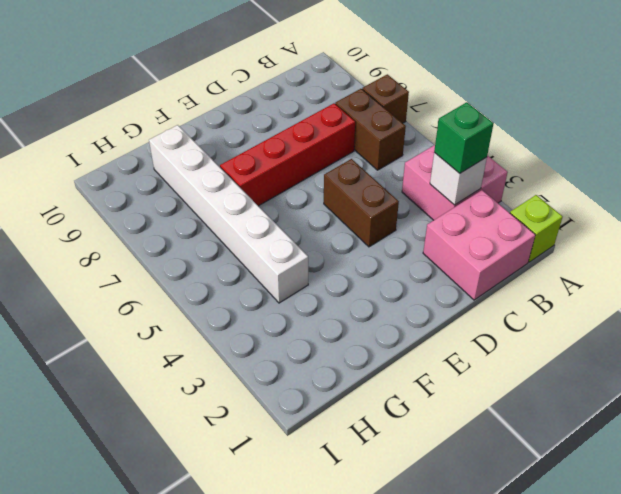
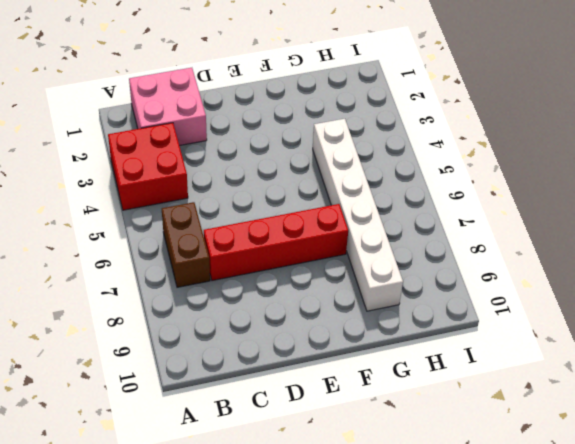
red 2x2 brick [108,123,188,210] -> pink 2x2 brick [402,145,508,220]
none -> lime 1x1 brick [510,195,563,262]
none -> brown 1x1 brick [362,74,409,123]

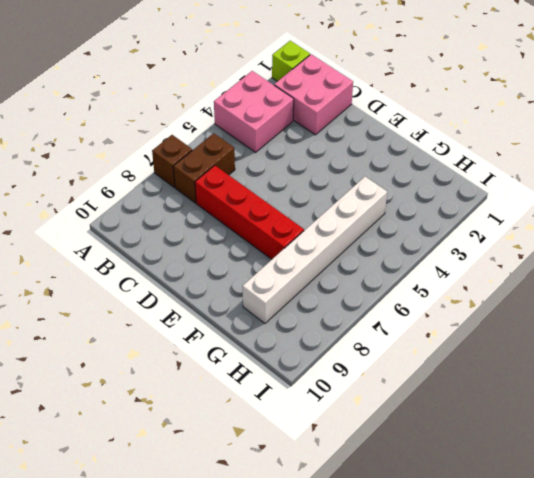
none -> brown 1x2 brick [324,159,399,247]
none -> white 1x1 brick [430,153,487,205]

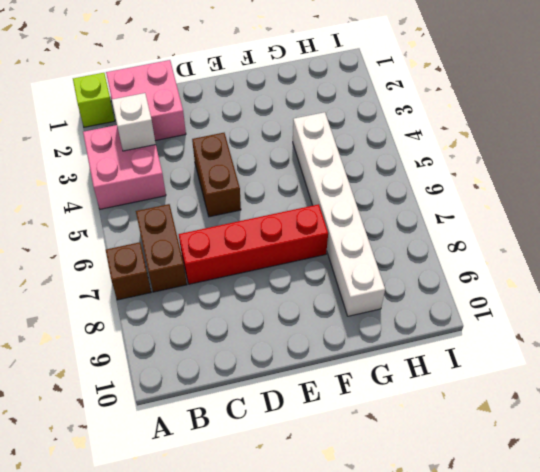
none -> green 1x1 brick [434,102,494,173]

